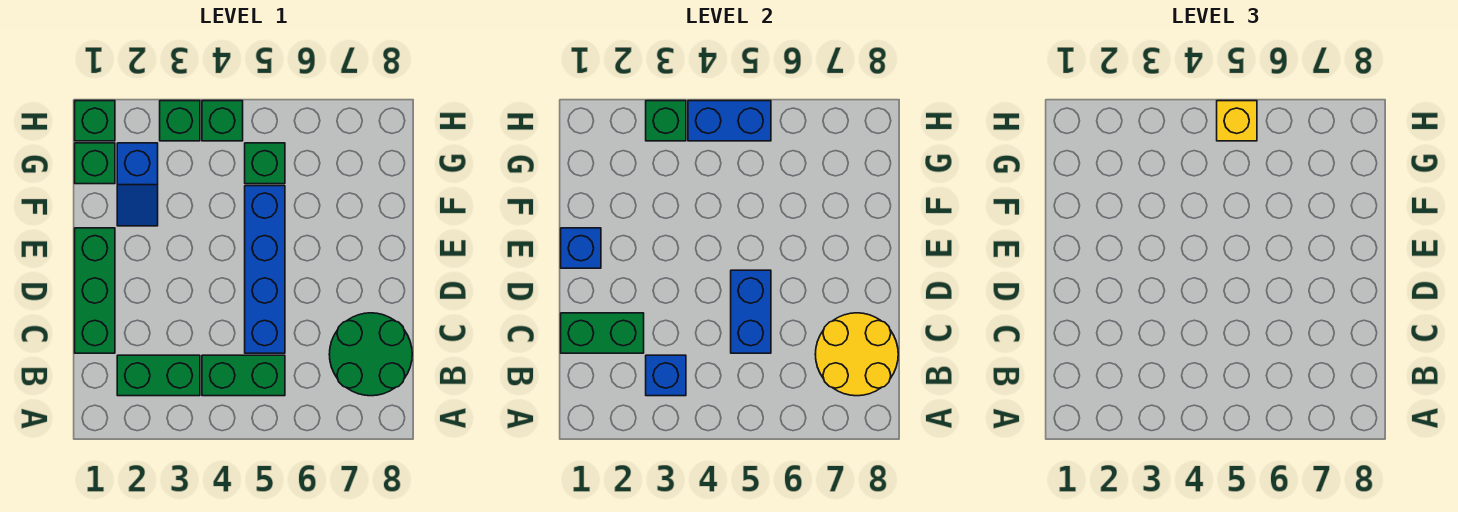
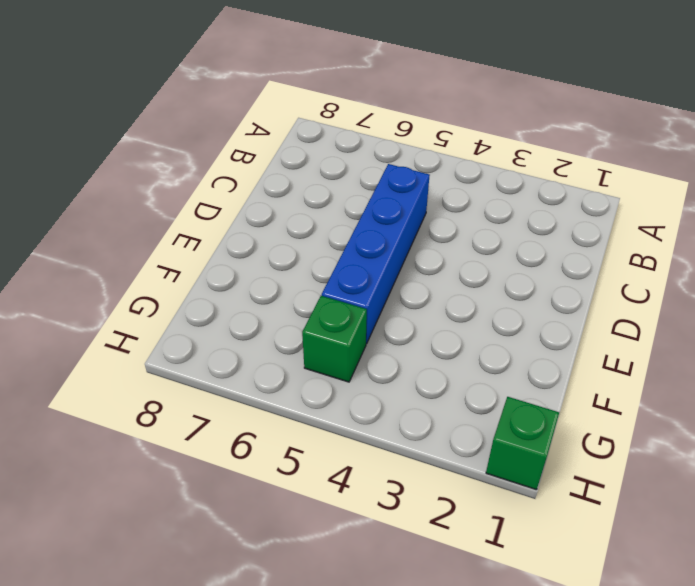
none -> green 1x2 brick [117,355,200,396]
none -> green 1x2 brick [202,355,285,396]
none -> green 2x2 round brick [329,313,412,396]

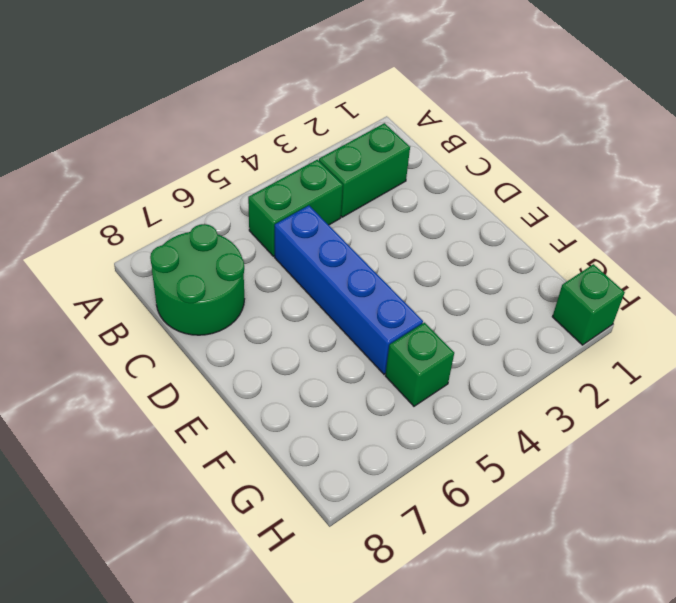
none -> green 1x3 brick [75,228,115,353]
none -> blue 1x2 slope [117,143,158,226]
none -> green 1x1 brick [75,143,115,184]

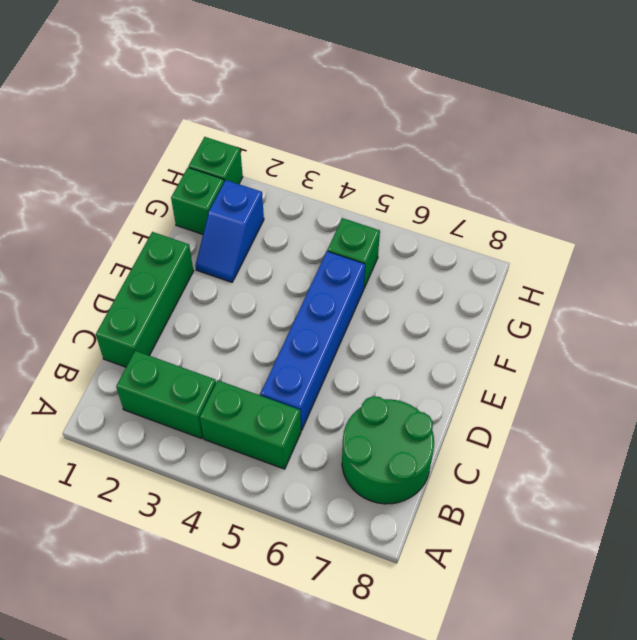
none -> green 1x1 brick [160,101,200,141]
none -> green 1x1 brick [202,101,243,141]
none -> blue 1x1 brick [646,355,686,396]

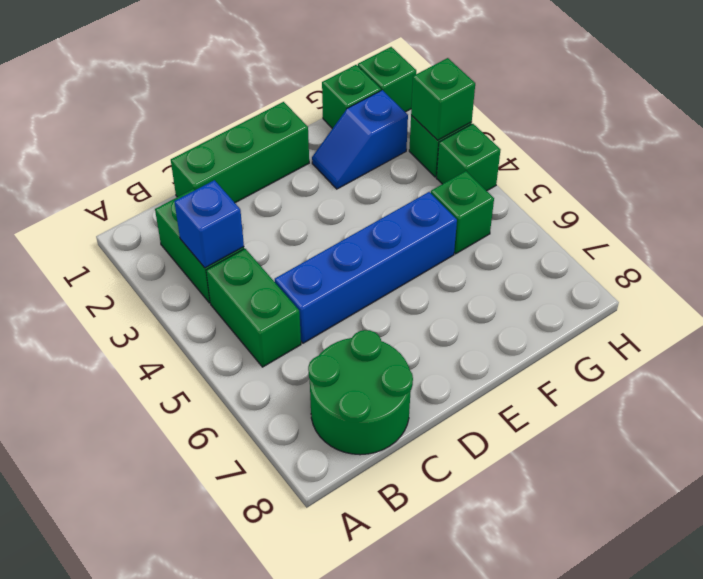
none -> yellow 2x2 round brick [815,313,898,396]
none -> green 1x2 brick [561,313,644,353]
none -> blue 1x2 brick [731,270,771,353]

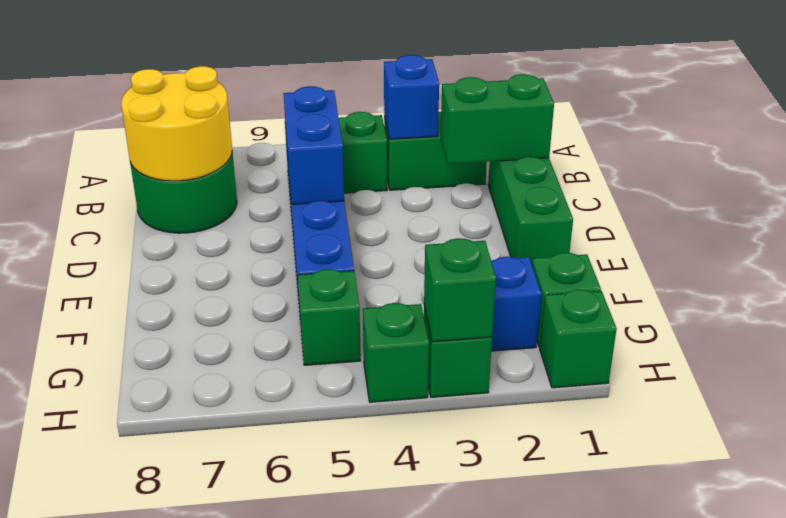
none -> blue 1x1 brick [561,228,601,268]
none -> blue 1x2 brick [688,101,771,141]
none -> yellow 1x1 brick [1217,101,1257,141]

